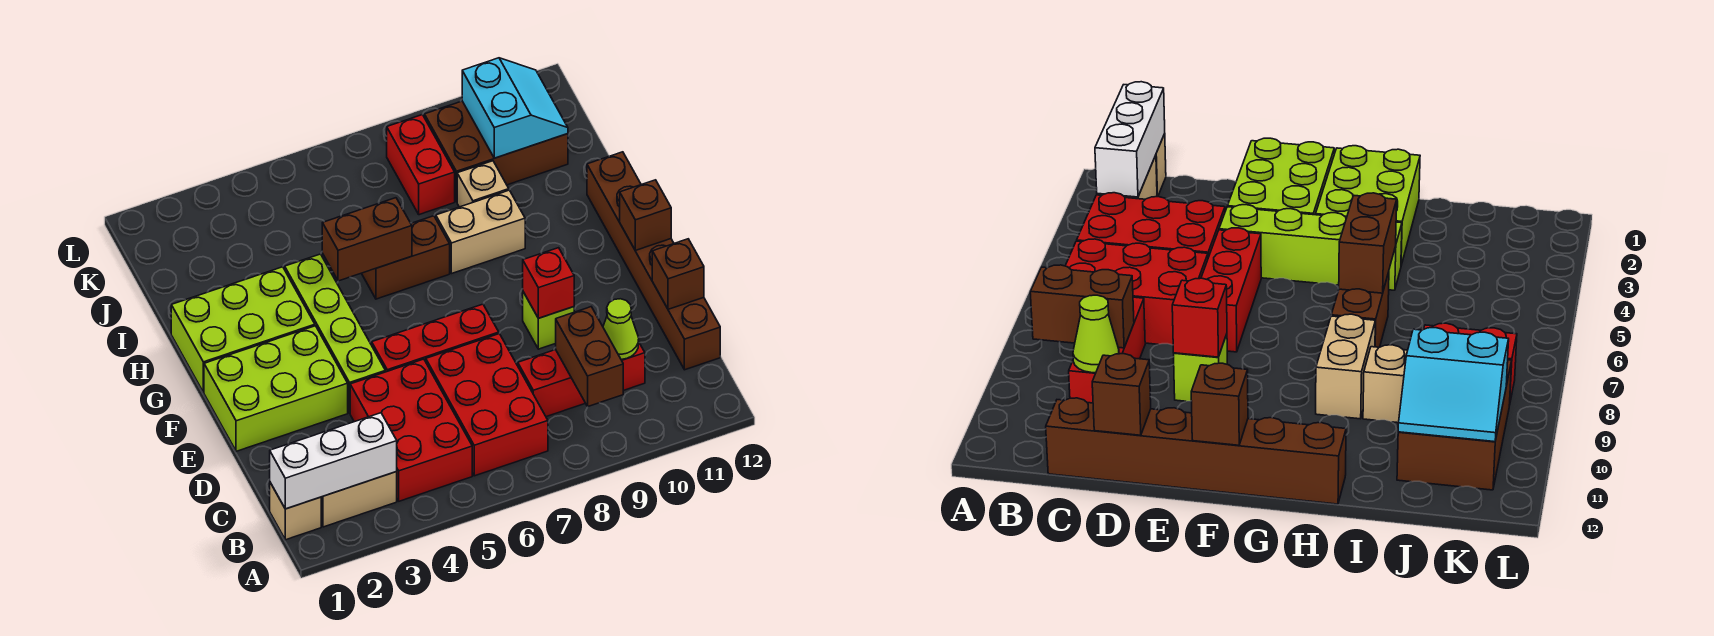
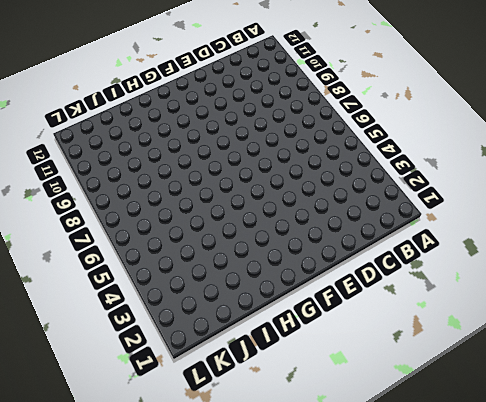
none -> tan 1x1 brick [270,483,321,540]
none -> tan 1x2 brick [321,472,397,527]
none -> red 2x3 brick [350,359,472,501]

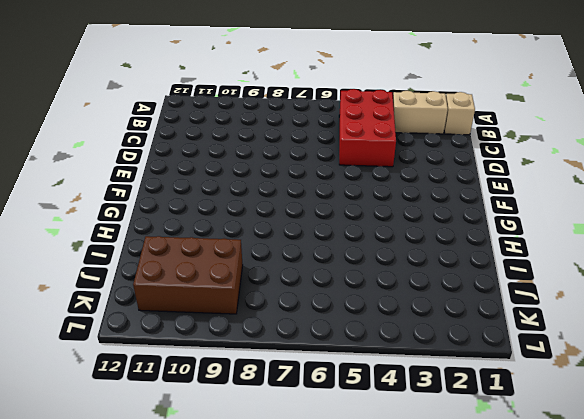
none -> red 2x3 brick [426,334,548,476]
none -> red 1x3 brick [518,343,645,417]
none -> brown 1x6 brick [587,152,720,370]

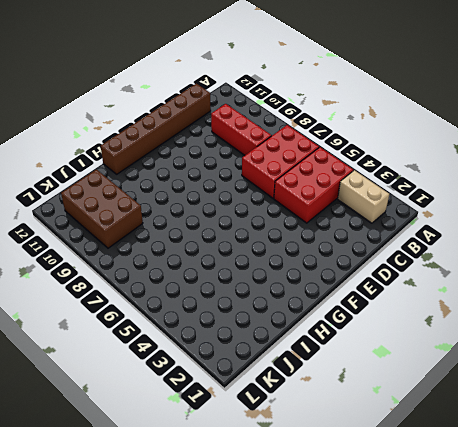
none -> tan 1x1 brick [270,483,321,540]
none -> lime 2x3 brick [204,326,348,451]
none -> lime 1x4 brick [285,254,385,413]

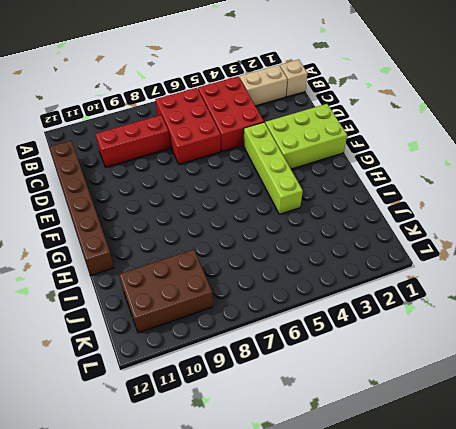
none -> red 1x3 brick [372,304,499,372]
none -> lime 1x1 brick [523,292,574,349]
none -> lime 2x3 brick [171,267,315,392]

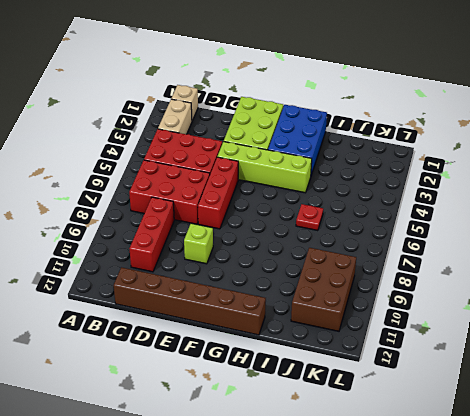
blue 2x3 brick [268,105,327,175] -> lime 2x3 brick [171,267,315,392]
red 1x1 plate [296,204,323,231] -> none
none -> brown 1x2 brick [362,216,450,299]
none -> tan 1x2 brick [436,190,525,274]
none -> tan 1x1 brick [457,161,509,207]

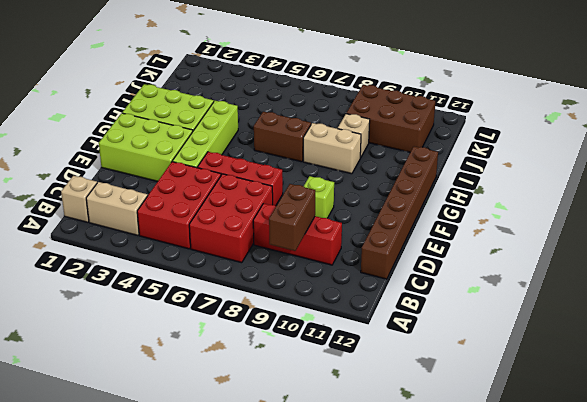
none -> red 1x2 brick [387,115,455,215]
none -> white 1x3 brick [270,413,397,509]
none -> lime 1x1 cone [603,299,639,360]

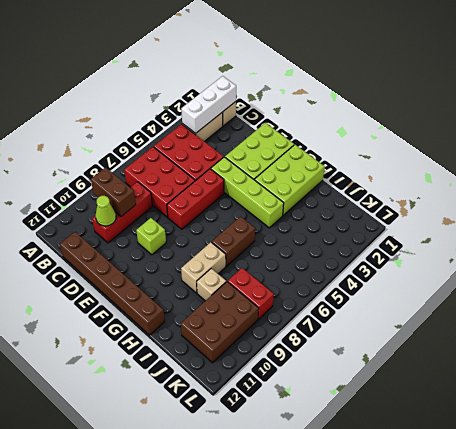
none -> brown 1x1 brick [652,239,704,309]
none -> red 1x1 brick [523,248,574,318]
none -> brown 1x1 brick [620,180,671,250]

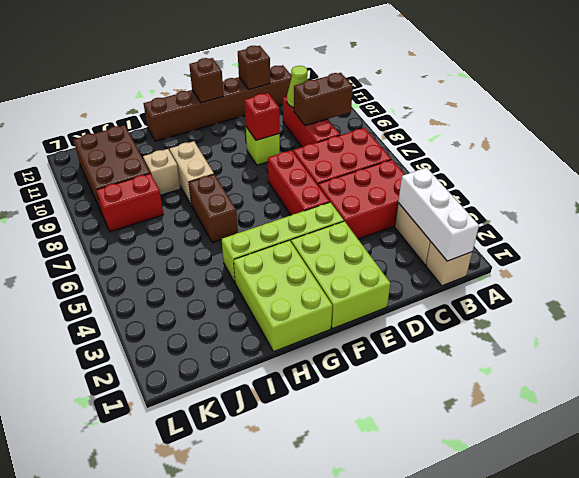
none -> brown 1x2 brick [322,198,412,281]
none -> cyan 2x2 slope [462,58,568,158]

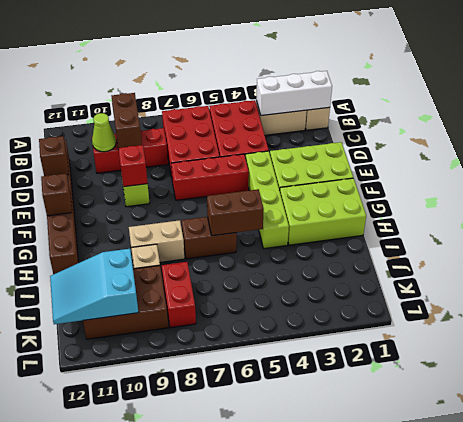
cyan 2x3 slope [50,249,138,324] -> cyan 2x2 slope [462,58,568,158]

